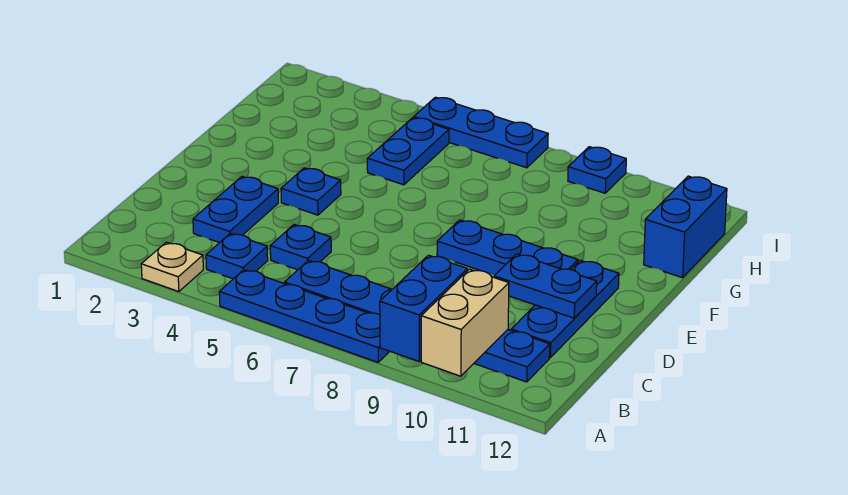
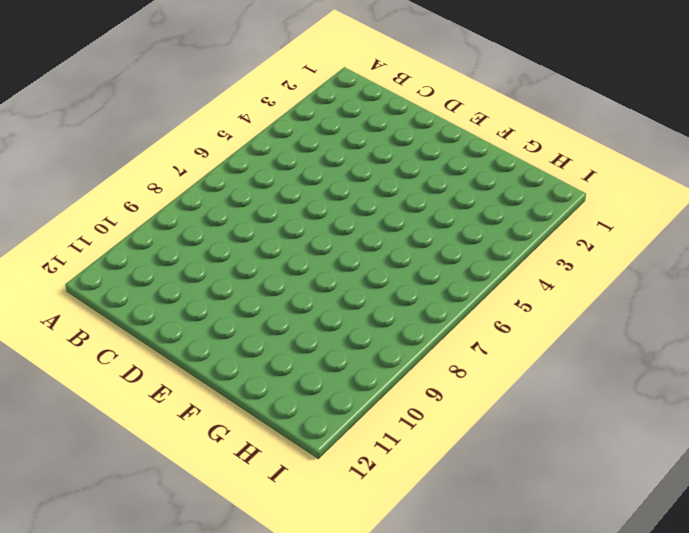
none -> tan 1x1 plate [141,242,203,292]
none -> blue 1x4 plate [219,270,390,362]
none -> blue 1x1 plate [206,233,268,279]

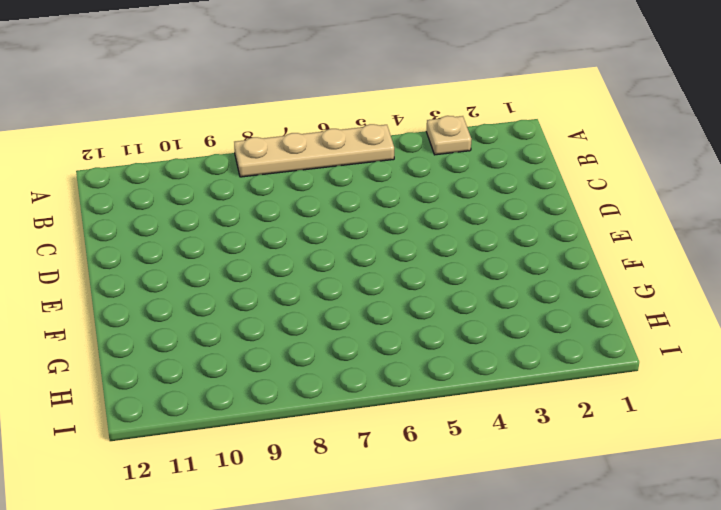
tan 1x4 plate [234,124,394,177] -> blue 1x4 plate [219,270,390,362]
none -> blue 1x1 plate [206,233,268,279]
none -> blue 1x6 plate [284,260,550,382]
none -> blue 1x2 plate [193,177,278,243]

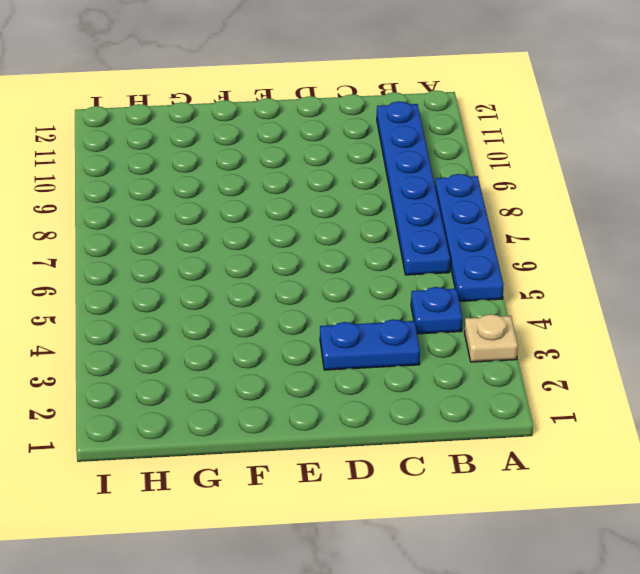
none -> blue 1x1 plate [270,225,331,270]
none -> blue 1x3 plate [511,260,619,358]
none -> blue 1x1 plate [281,168,341,215]

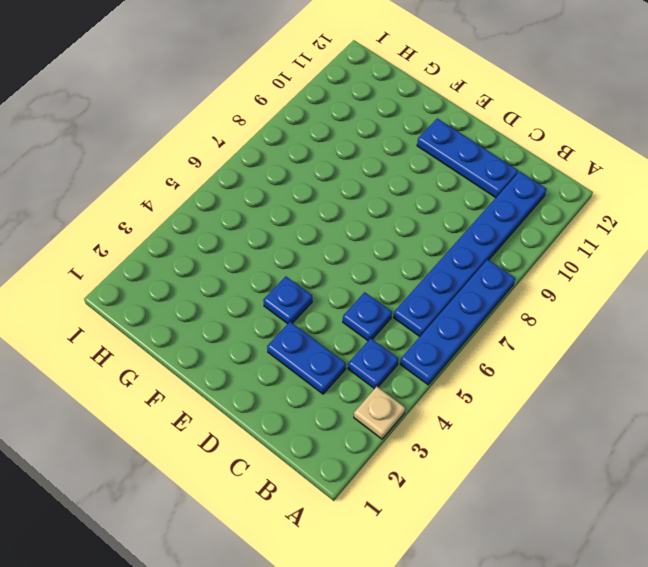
none -> blue 1x3 plate [437,220,578,275]
none -> blue 1x2 plate [367,118,449,185]
none -> blue 1x2 brick [644,176,727,278]

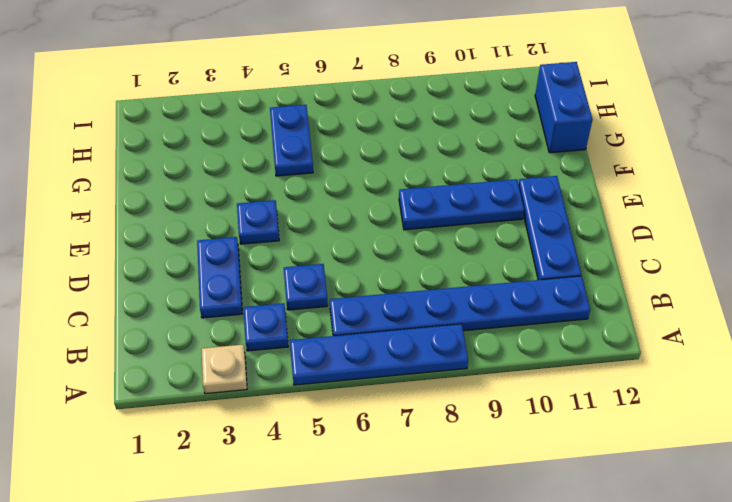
none -> blue 1x3 plate [414,97,548,168]
none -> blue 1x1 plate [568,147,626,193]
none -> blue 1x2 brick [380,255,467,361]

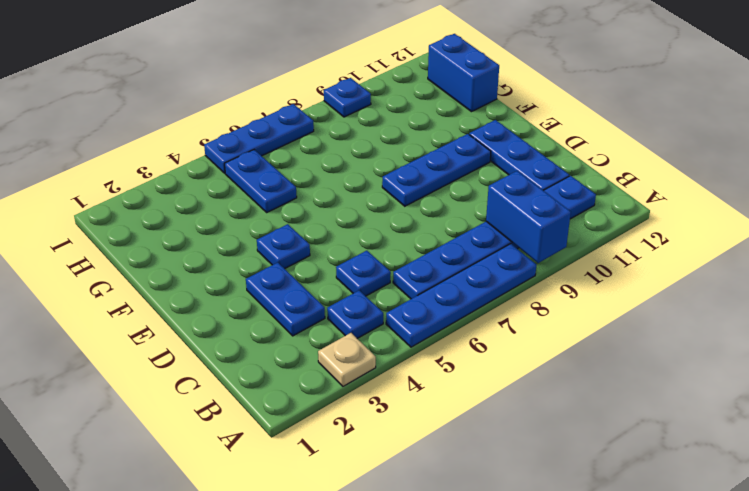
none -> tan 1x2 brick [421,269,509,376]
none -> blue 1x2 plate [494,254,597,318]

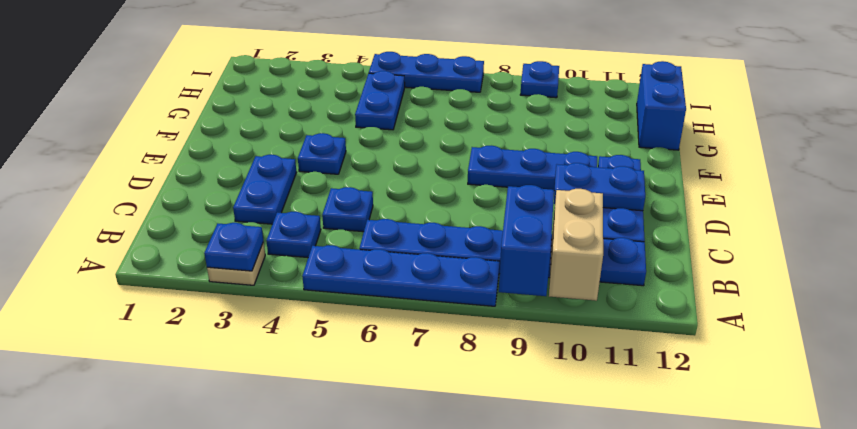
blue 1x1 plate [204,223,263,271] -> none

